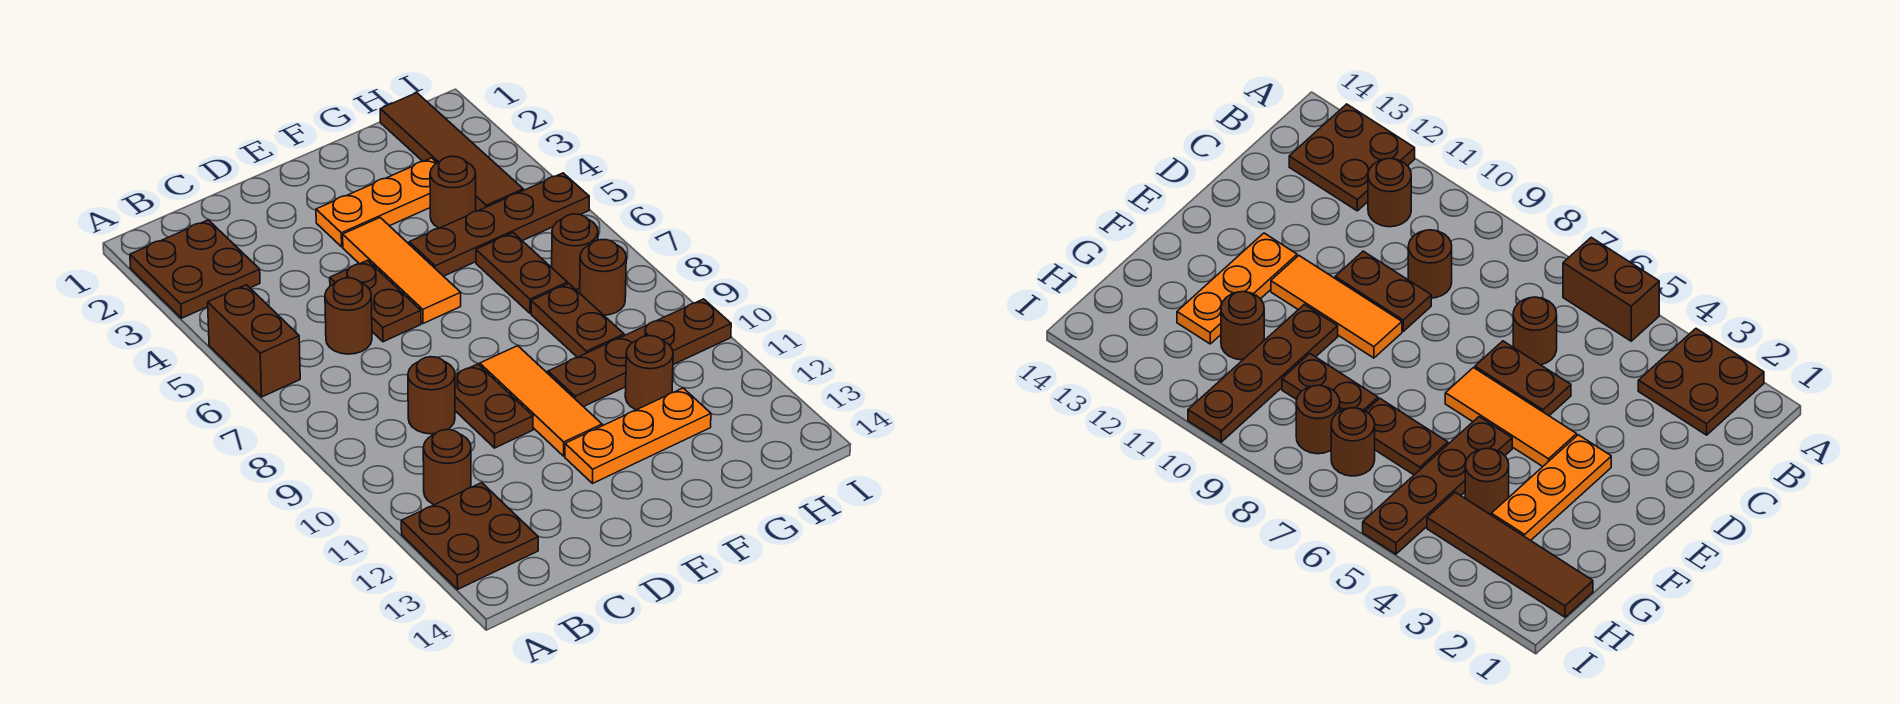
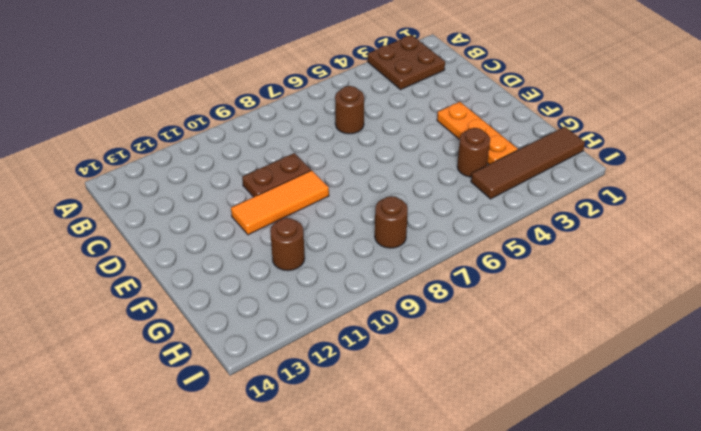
none -> brown 1x2 brick [208,285,300,397]
none -> brown 2x2 plate [401,483,538,589]
none -> brown 1x1 round brick [423,430,471,505]

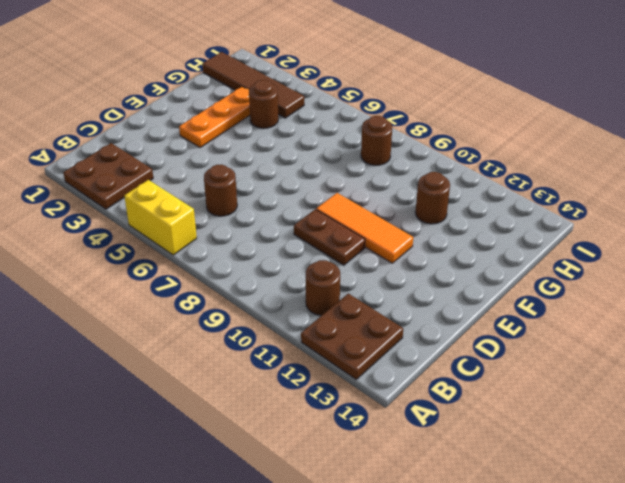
yellow 1x2 brick [124,180,197,255] -> brown 1x2 brick [208,285,300,397]
none -> brown 1x1 round brick [408,357,455,434]
none -> brown 1x2 plate [330,260,421,342]
none -> orange 1x3 tile [343,218,461,324]

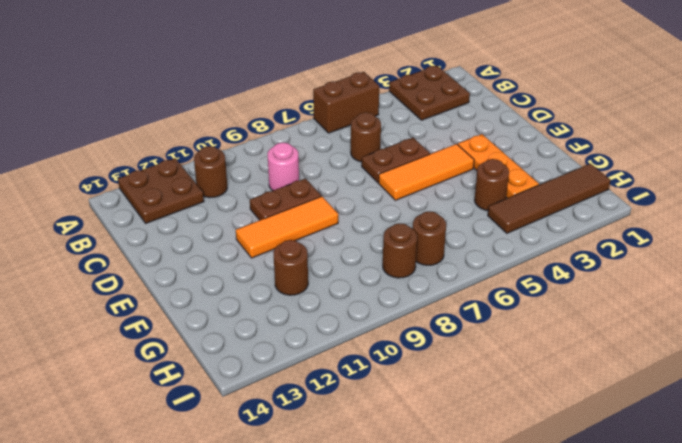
pink 1x1 round brick [267,142,299,191] -> brown 1x1 round brick [408,357,455,434]
none -> orange 1x3 plate [565,388,711,484]
none -> brown 1x4 plate [409,173,589,276]
none -> brown 1x4 plate [548,299,731,407]

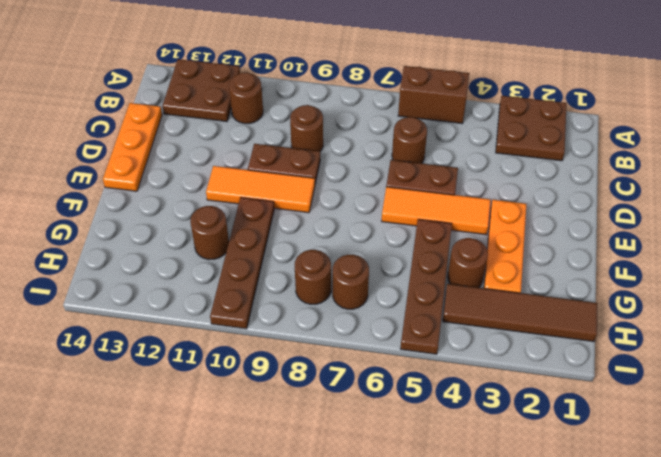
orange 1x3 plate [103,103,162,191] -> orange 1x3 plate moved to [565,388,711,484]
none -> brown 1x2 plate [476,233,567,313]
none -> brown 1x2 plate [531,283,624,357]

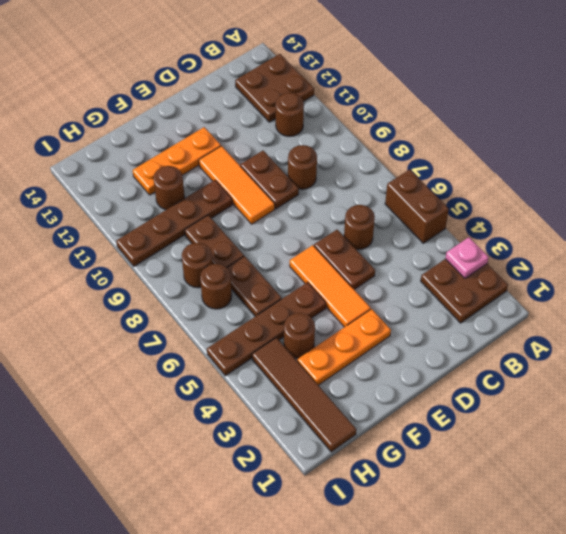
pink 1x1 plate [445,237,489,278] -> none

